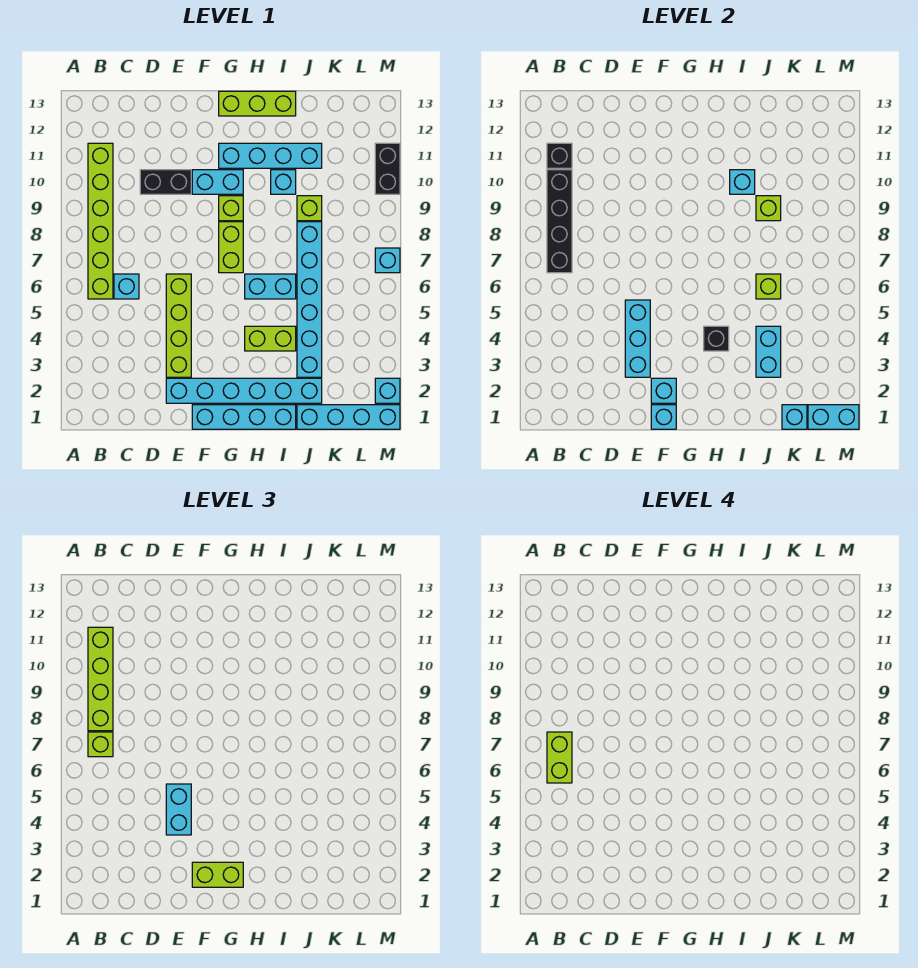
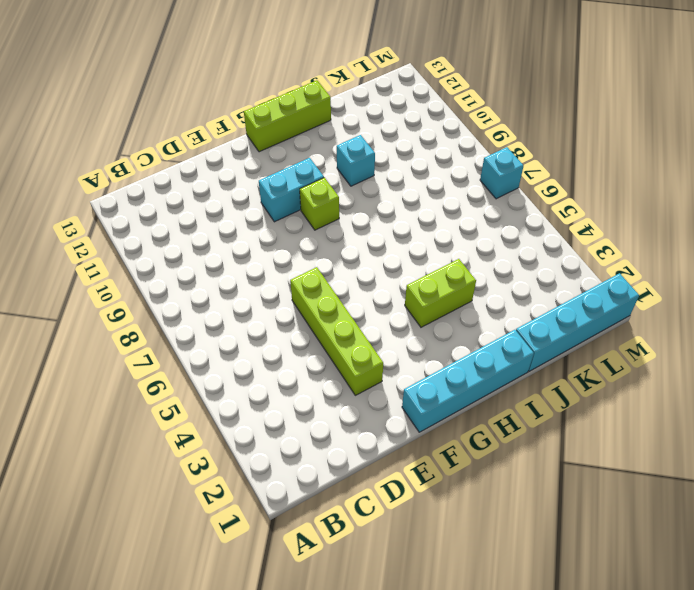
none -> lime 1x6 brick [88,143,113,299]
none -> cyan 1x1 brick [114,274,139,299]
none -> black 1x2 brick [140,170,191,194]
none -> cyan 1x6 brick [166,378,322,403]

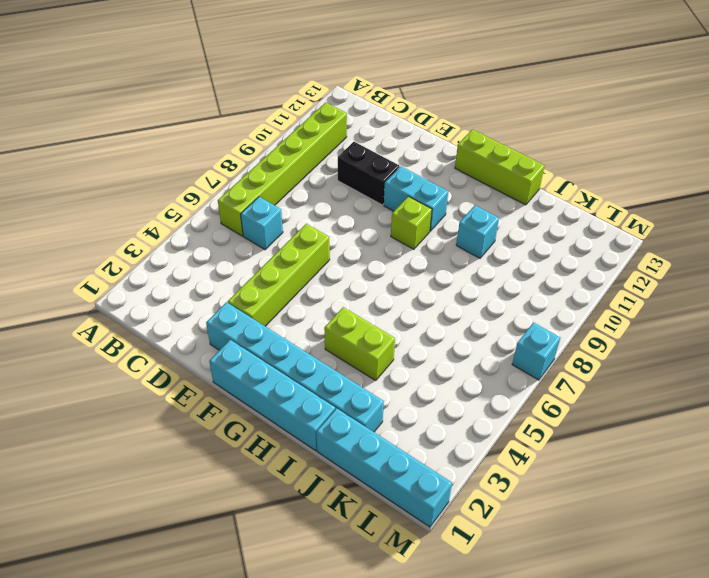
none -> lime 1x2 brick [219,222,243,273]
none -> cyan 1x4 brick [219,143,322,168]
none -> cyan 1x2 brick [245,274,296,299]
none -> cyan 1x6 brick [297,222,322,377]

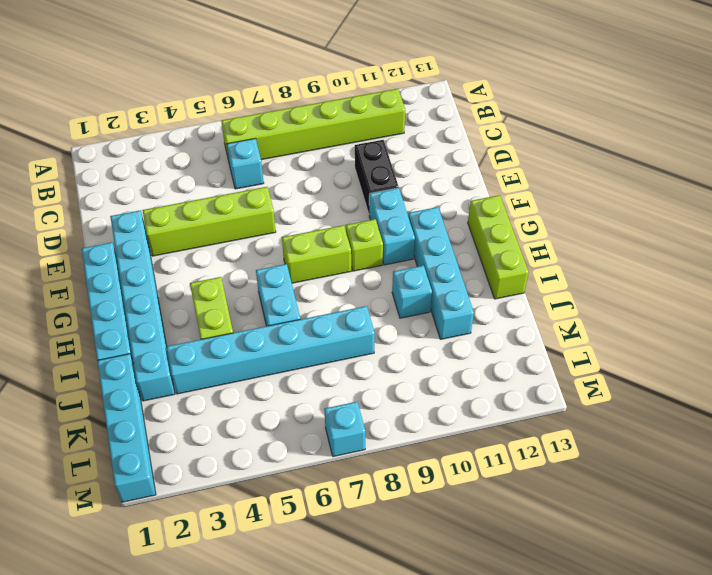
none -> lime 1x1 brick [297,196,322,221]
none -> cyan 1x1 brick [375,378,400,403]
none -> black 1x2 brick [375,143,400,194]
none -> black 1x4 brick [547,170,572,273]

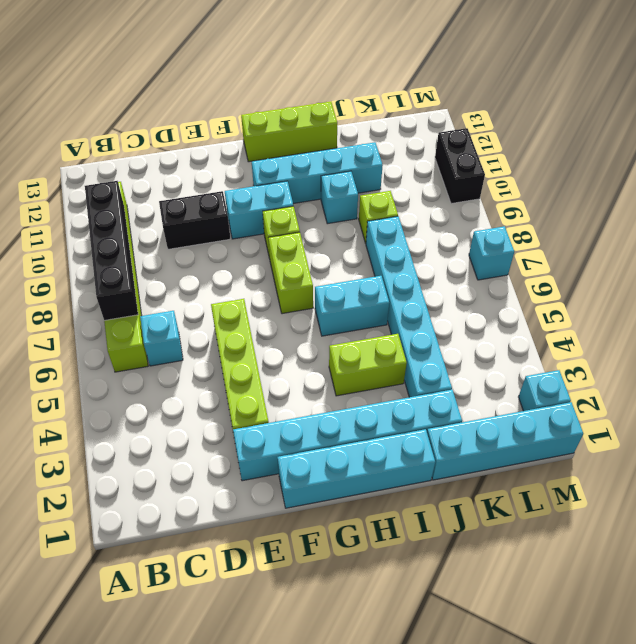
none -> black 1x1 brick [547,143,572,168]
none -> cyan 1x3 brick [625,300,650,377]
none -> cyan 1x1 brick [651,405,676,429]
none -> cyan 1x1 brick [651,378,676,403]

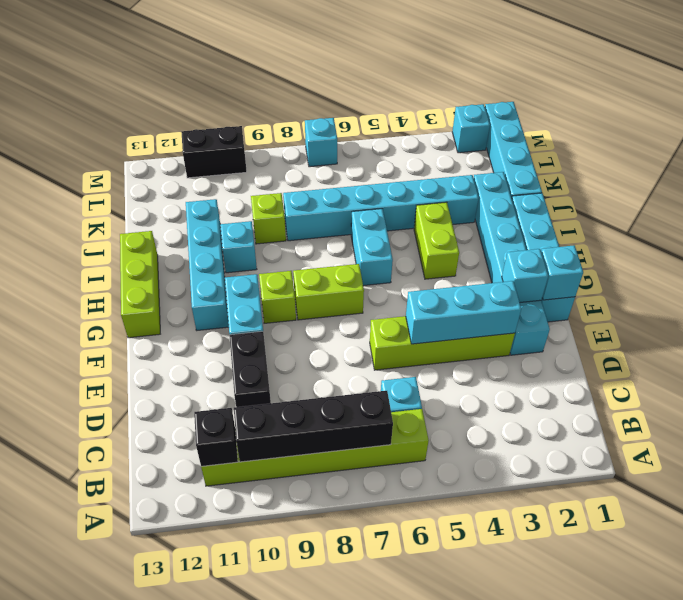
none -> black 1x1 brick [704,326,729,351]
none -> cyan 1x1 brick [730,170,755,194]
none -> cyan 1x2 brick [756,326,781,377]
none -> lime 1x1 brick [756,274,781,299]

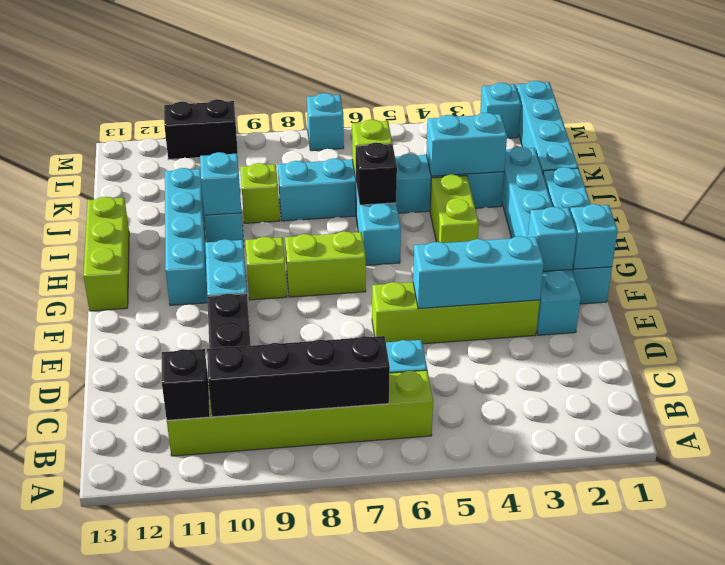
black 1x1 brick [356,143,397,205] -> black 1x1 brick moved to [704,326,729,351]
none -> lime 1x1 brick [756,196,781,221]
none -> cyan 1x1 brick [782,405,807,429]
none -> cyan 1x2 brick [808,405,859,429]
none -> lime 1x1 brick [88,732,113,757]

